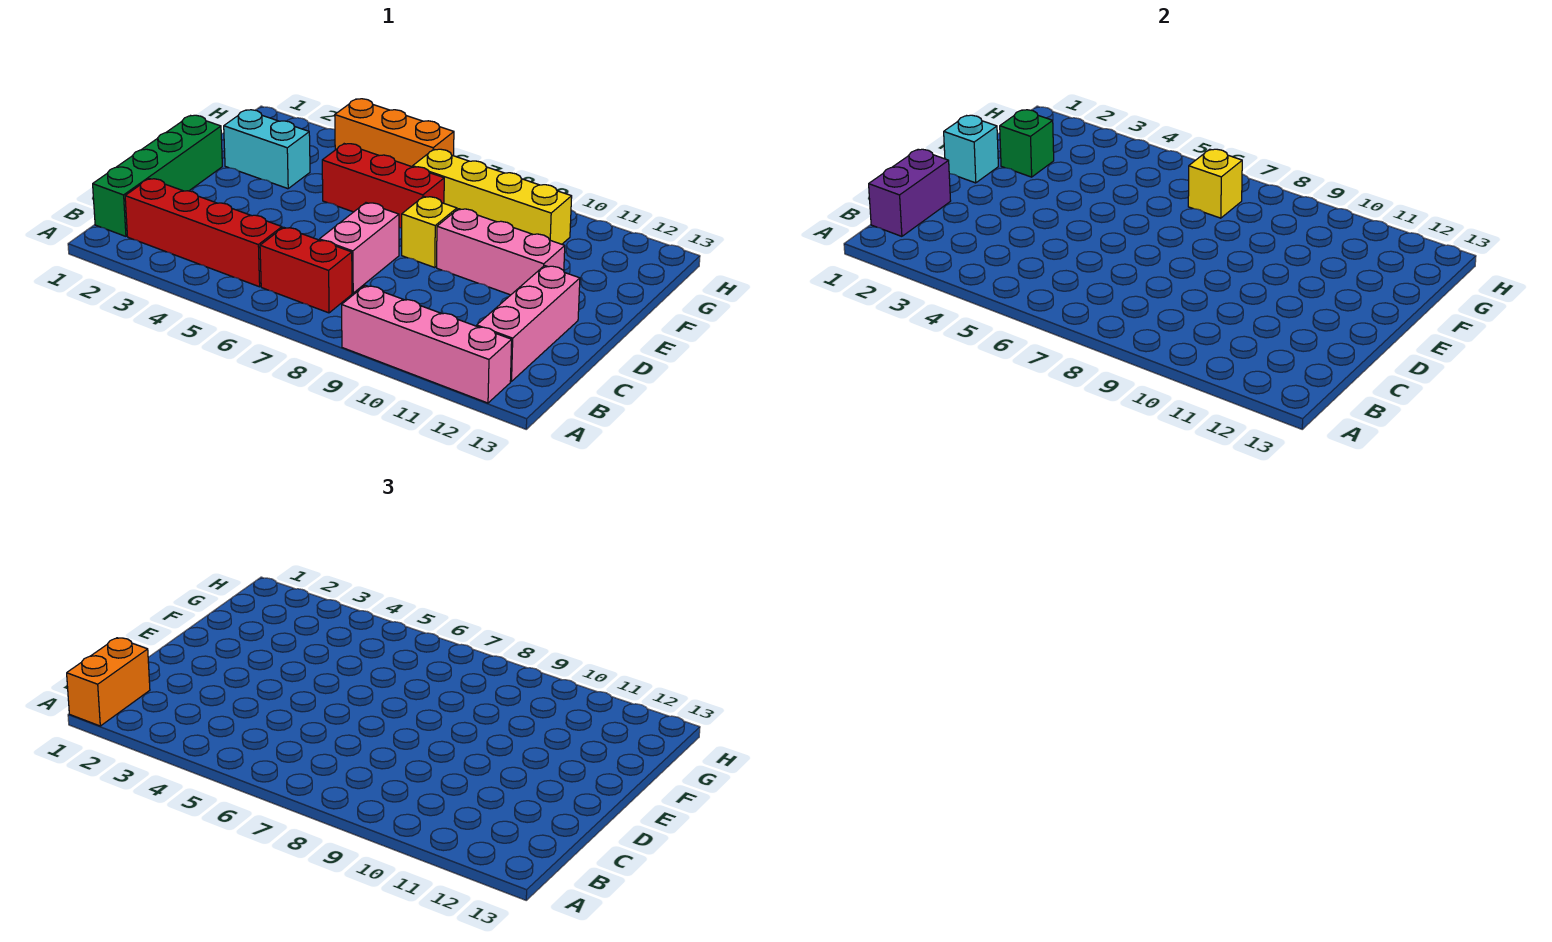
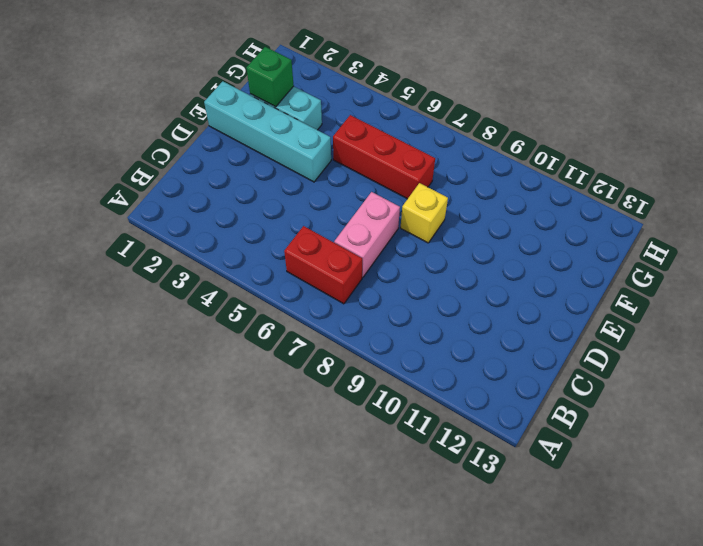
cyan 1x4 brick [204,81,331,182] -> green 1x4 brick [93,115,222,236]
none -> pink 1x4 brick [342,285,512,403]
none -> red 1x4 brick [125,179,282,287]
none -> pink 1x3 brick [477,266,580,382]

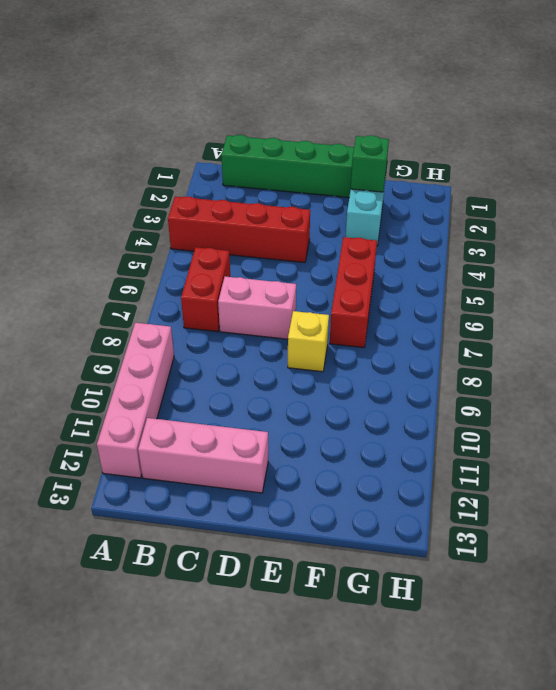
red 1x4 brick [168,196,310,263] -> red 1x4 brick turned to [125,179,282,287]
none -> pink 1x3 brick [437,209,565,295]
none -> yellow 1x4 brick [413,149,572,244]
none -> orange 1x3 brick [335,99,454,167]

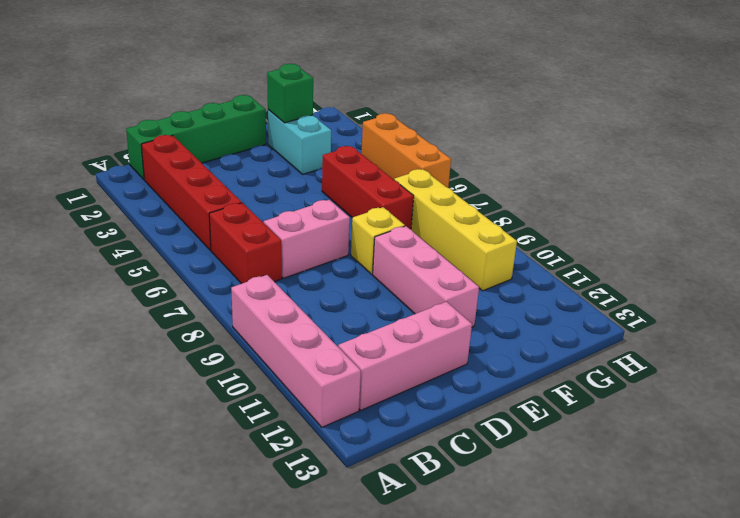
none -> purple 1x2 brick [869,149,951,236]
none -> cyan 1x1 brick [944,115,998,183]
none -> yellow 1x1 brick [1188,149,1242,218]

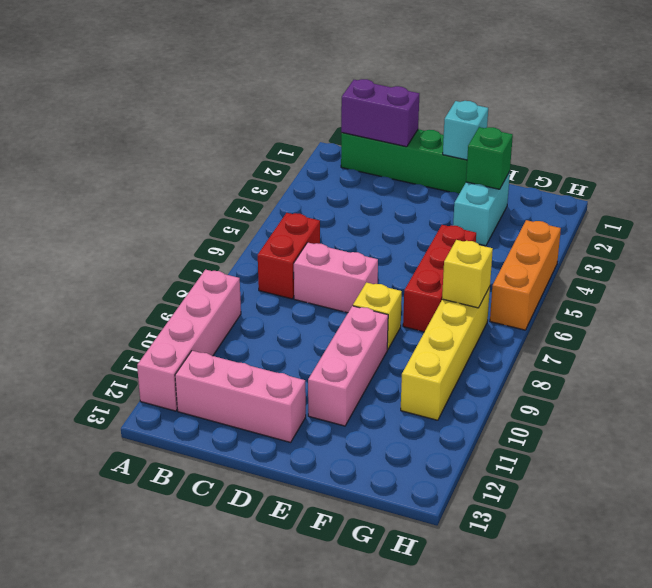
none -> red 1x4 brick [125,179,282,287]
none -> orange 1x2 brick [67,638,150,726]

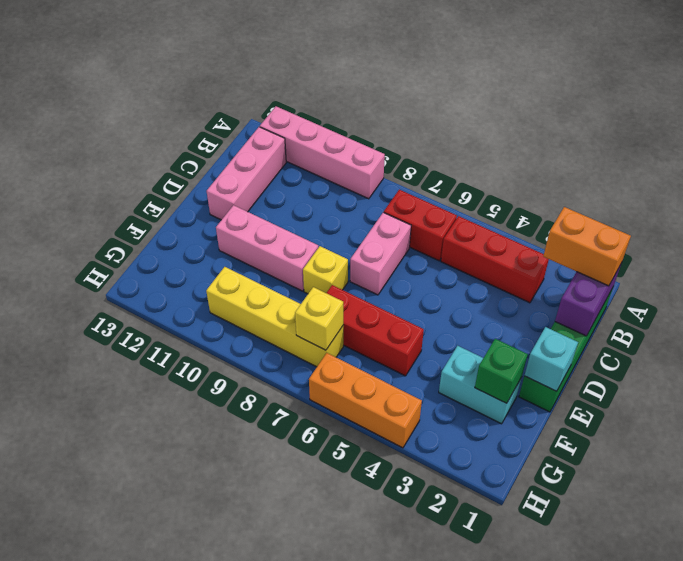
orange 1x2 brick [543,207,631,286] -> orange 1x2 brick turned to [67,638,150,726]
red 1x3 brick [441,216,549,303] -> red 1x4 brick [125,179,282,287]

